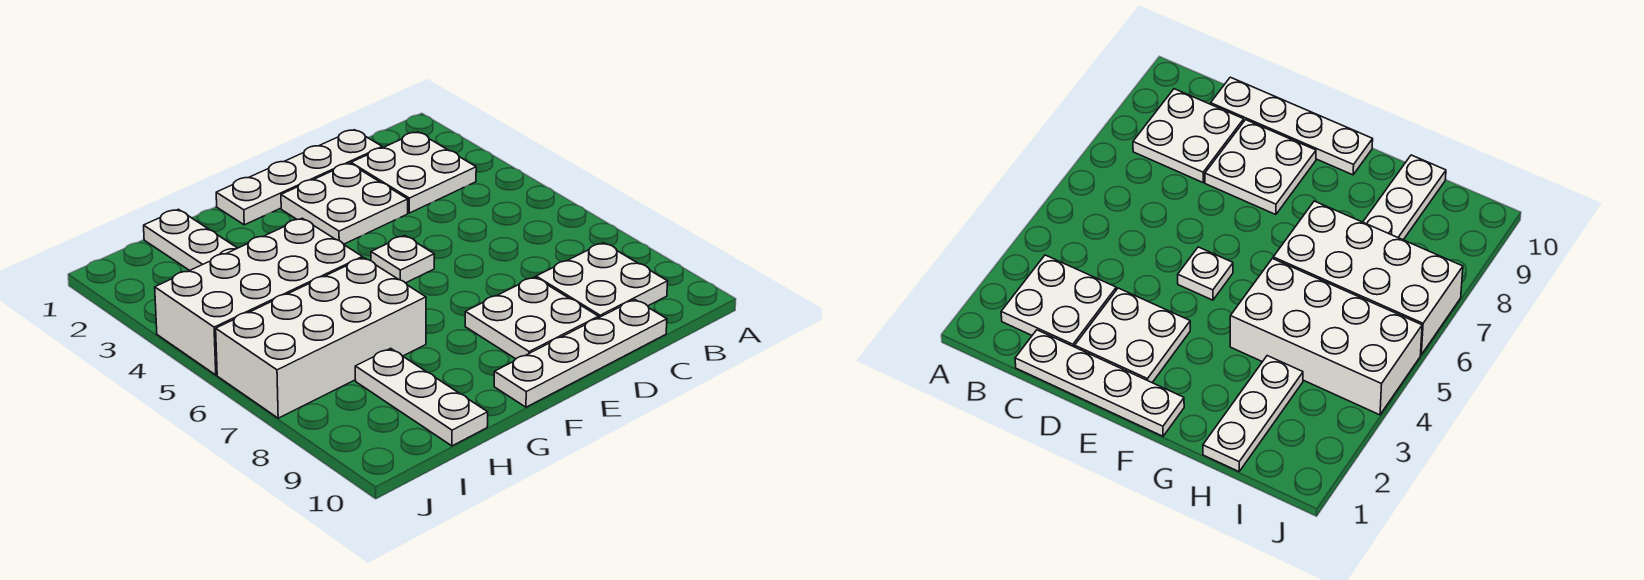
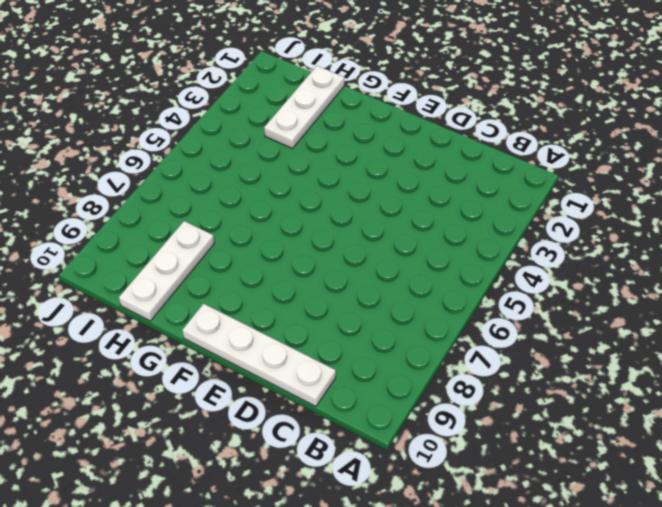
none -> white 2x2 plate [351,132,476,213]
none -> white 2x2 plate [536,243,668,318]

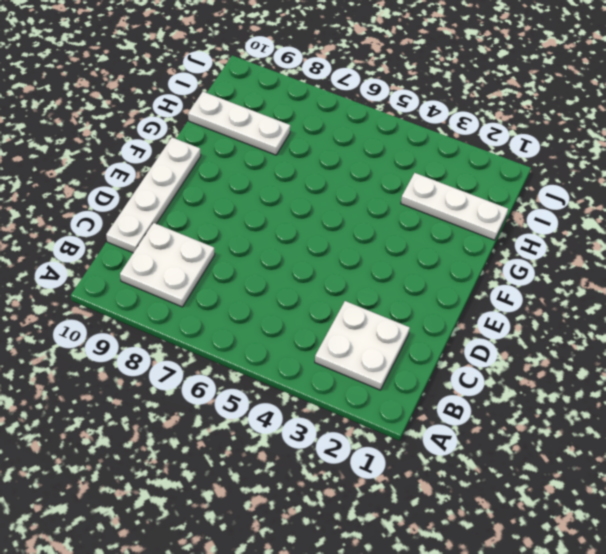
none -> white 1x4 plate [216,130,382,225]
none -> white 2x2 plate [281,163,408,244]

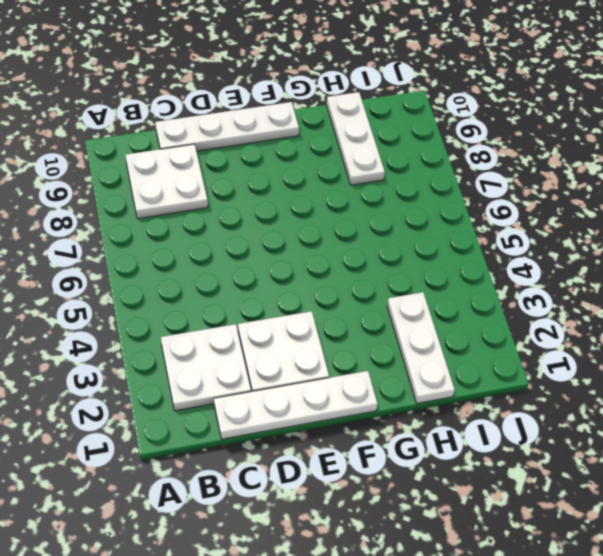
none -> white 2x2 plate [465,277,598,359]
none -> white 1x1 plate [371,236,434,283]

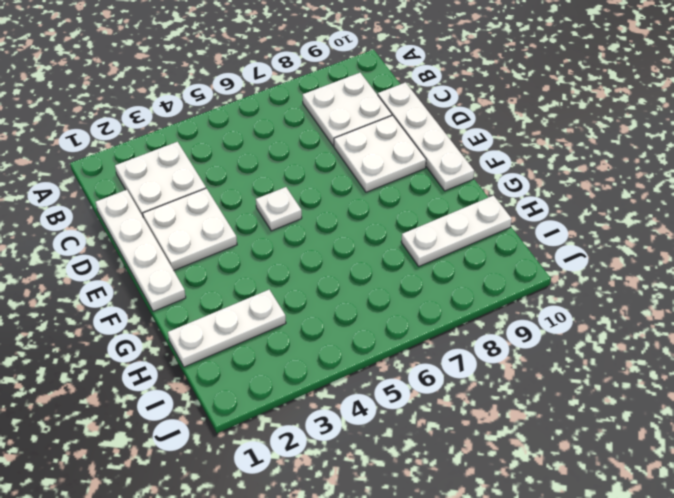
none -> white 2x4 brick [155,218,362,375]
none -> white 2x4 brick [216,258,426,418]

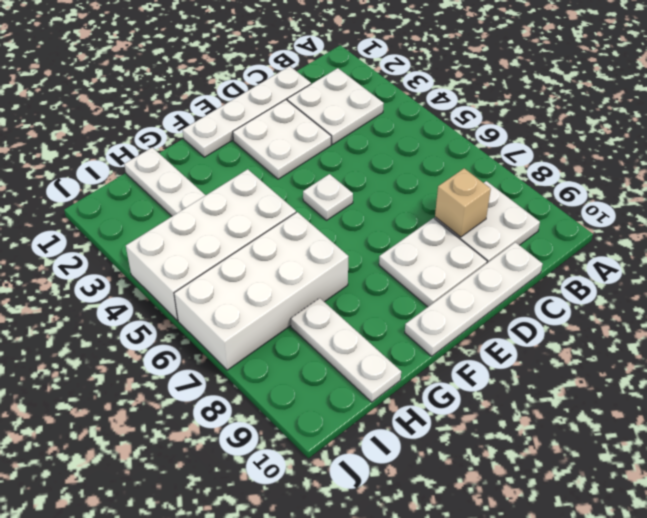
tan 1x1 brick [435,168,491,237] -> none

